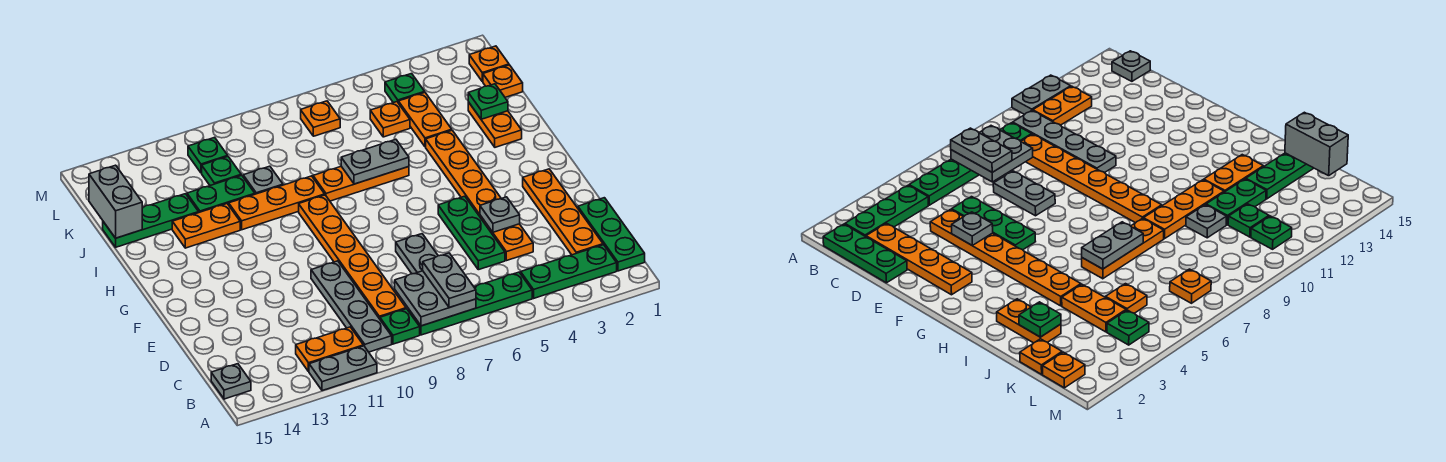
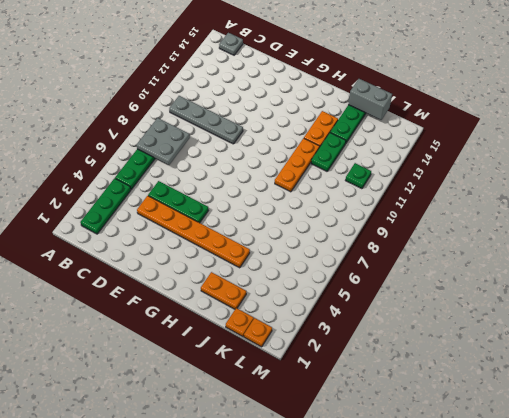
none -> grey 1x2 plate [309,346,377,391]
none -> green 1x3 plate [578,198,645,271]
none -> green 1x1 plate [380,309,420,344]
none -> orange 1x2 plate [296,327,363,372]

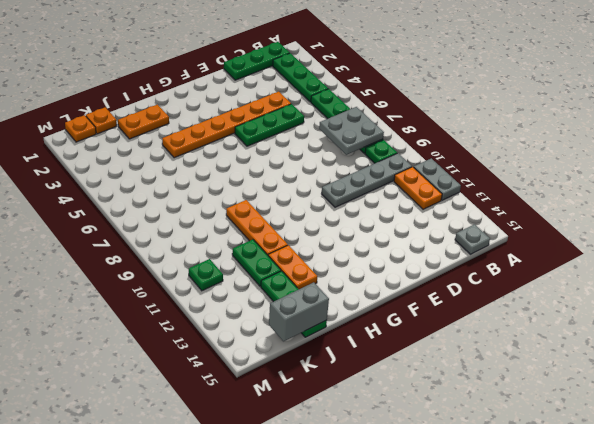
none -> orange 1x4 plate [523,169,603,255]
none -> orange 1x6 plate [299,195,406,319]
none -> grey 1x2 plate [396,234,438,274]
none -> orange 1x3 plate [313,166,409,201]

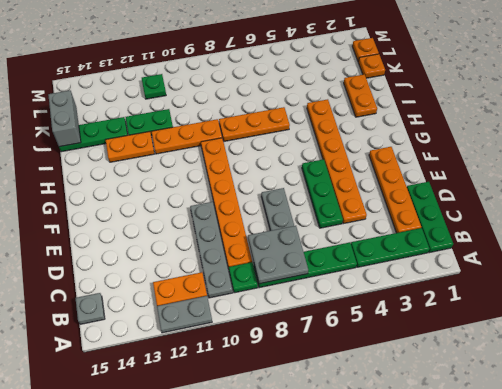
none -> orange 1x2 plate [398,93,452,147]
none -> grey 1x1 plate [243,166,283,194]
none -> orange 1x1 plate [370,102,410,137]
none -> green 1x1 plate [202,157,241,185]

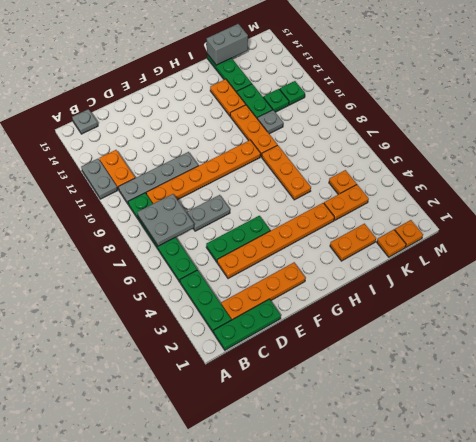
none -> green 1x1 plate [385,74,425,103]
none -> orange 1x1 plate [301,101,340,136]
none -> grey 1x1 plate [480,197,520,232]
none -> grey 1x2 plate [341,139,409,184]

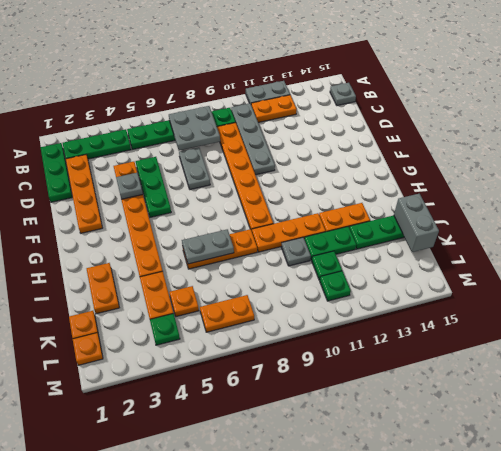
orange 1x2 plate [200,295,254,332] -> orange 1x1 plate [301,101,340,136]
none -> green 1x1 plate [468,84,508,119]
none -> grey 1x2 plate [423,253,476,308]

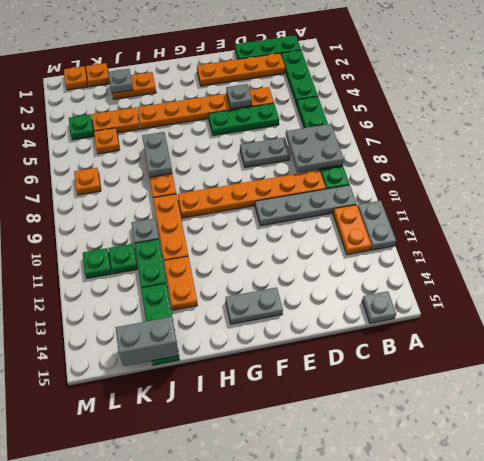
grey 1x2 plate [226,287,283,324] -> grey 1x2 plate moved to [423,253,476,308]
grey 1x1 plate [108,69,133,93] -> green 1x1 plate [468,84,508,119]

